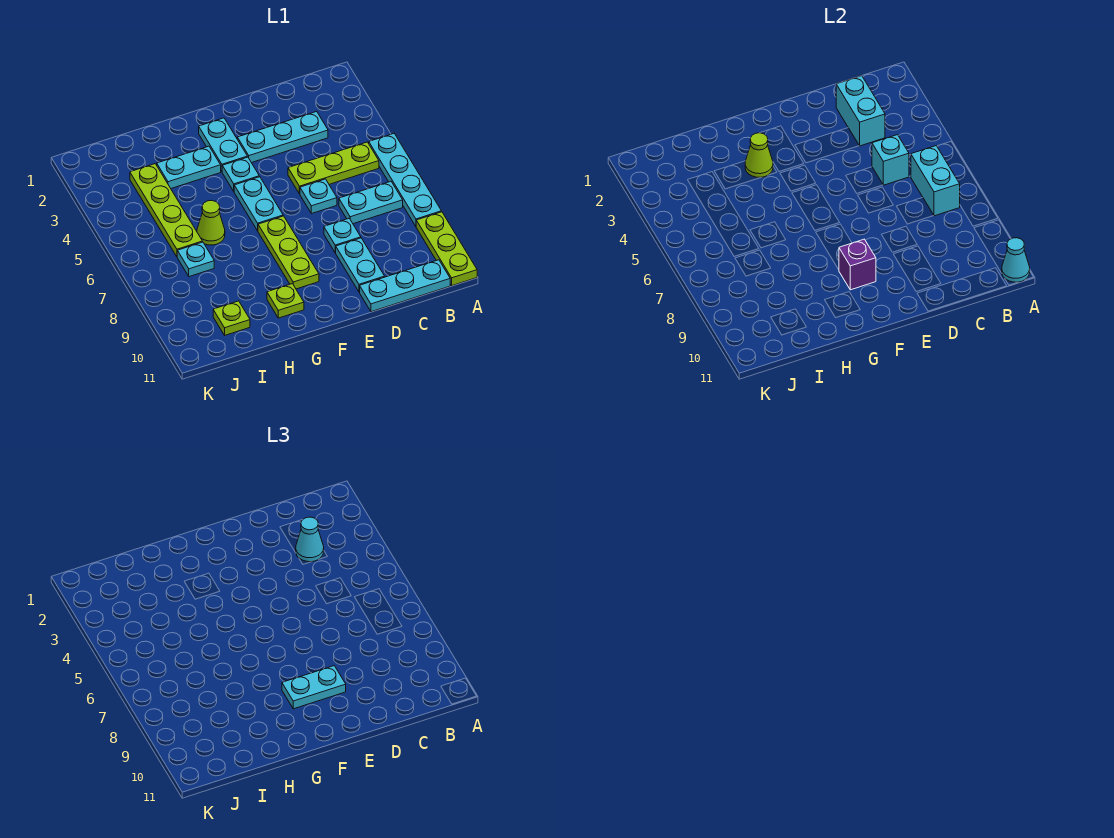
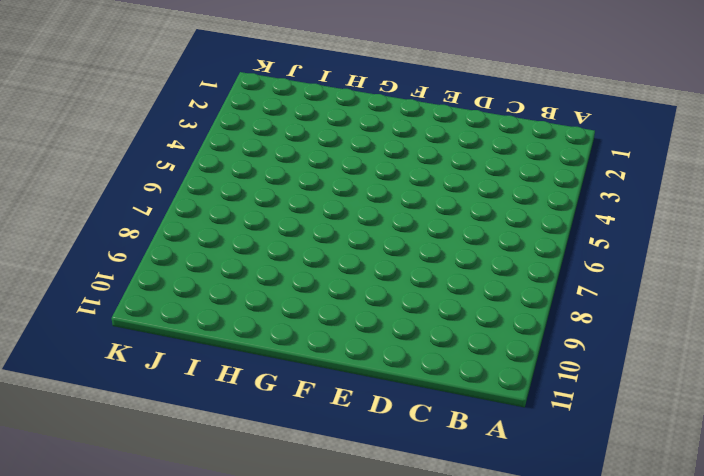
none -> cyan 1x4 plate [369,134,441,226]
none -> lime 1x3 plate [416,212,477,285]
none -> lime 1x3 plate [288,142,379,194]

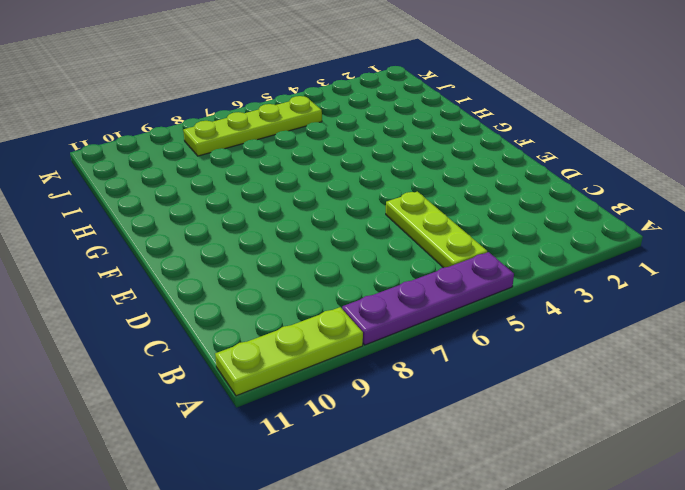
purple 1x4 plate [342,252,514,345] -> cyan 1x4 plate [369,134,441,226]
lime 1x4 plate [183,96,322,156] -> lime 1x4 plate moved to [130,164,202,257]
none -> cyan 1x2 plate [339,181,403,224]
none -> cyan 1x3 plate [360,260,450,312]
none -> cyan 1x3 plate [237,112,328,163]

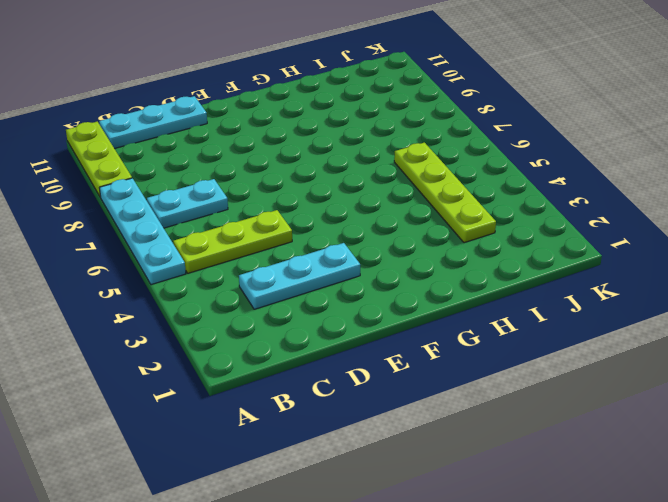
none -> cyan 1x1 plate [300,179,337,214]
none -> cyan 1x1 plate [324,218,361,253]
none -> cyan 1x2 plate [336,238,385,292]

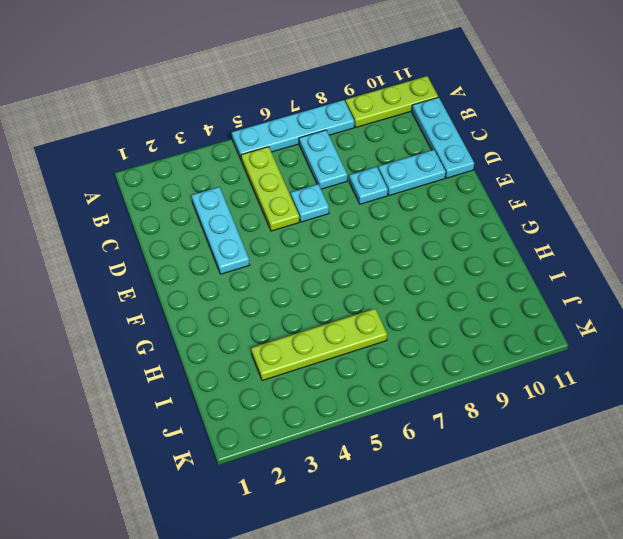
none -> cyan 1x2 plate [199,118,247,172]
none -> cyan 1x1 plate [222,157,259,191]
none -> cyan 1x2 plate [234,177,283,231]

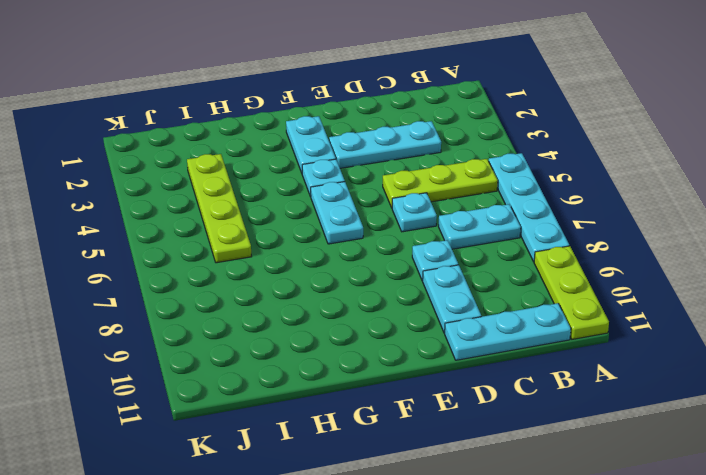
none -> lime 1x3 plate [258,216,319,289]
none -> cyan 1x2 plate [157,146,221,188]
none -> lime 1x1 plate [267,284,304,318]

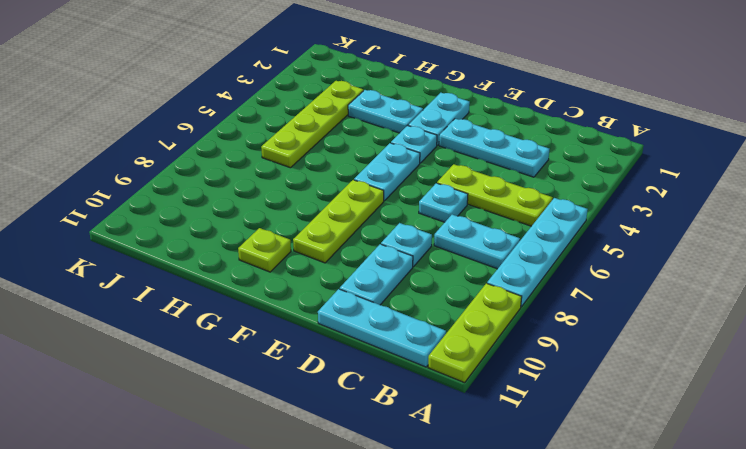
none -> lime 1x1 cone [197,200,225,245]
none -> cyan 1x1 plate [177,242,214,277]
none -> lime 1x1 plate [213,301,250,335]

